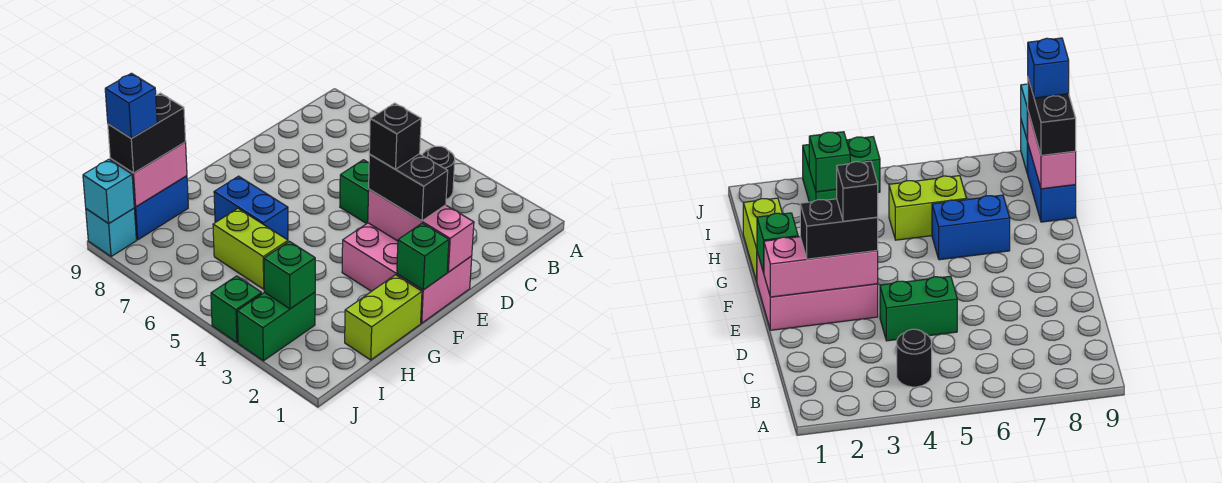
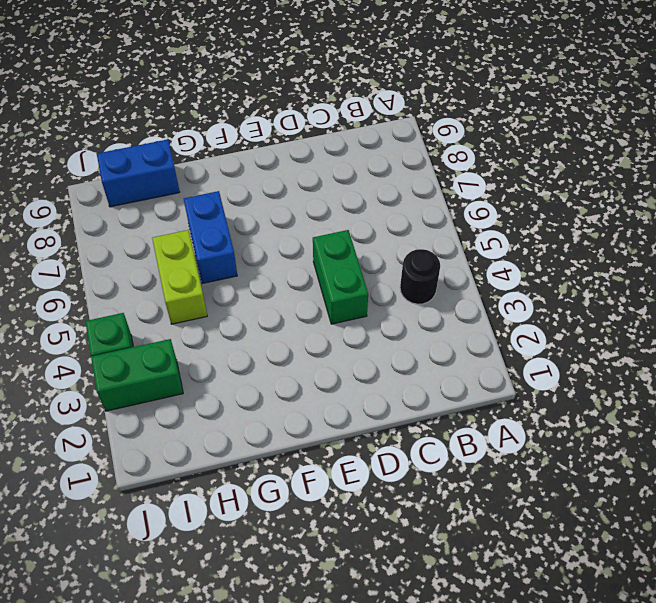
none -> pink 2x3 brick [342,223,472,323]
none -> lime 1x2 brick [345,275,422,360]
none -> cyan 1x1 brick [86,209,136,257]

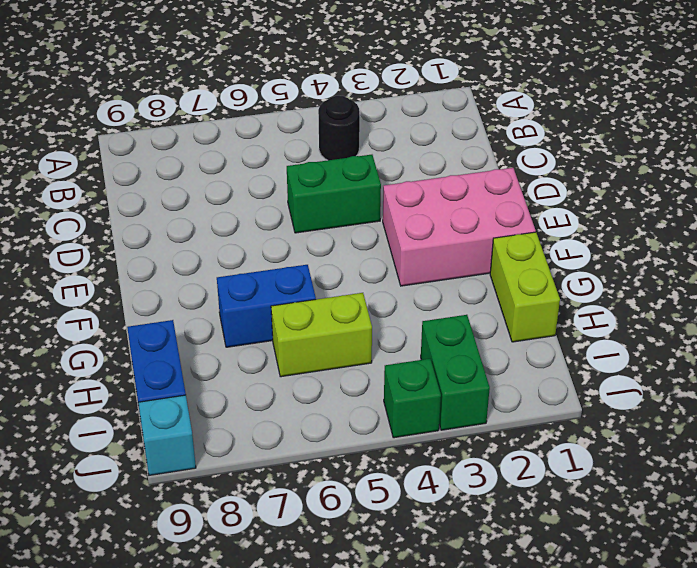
none -> pink 1x3 brick [368,189,474,272]
none -> green 1x1 brick [397,223,449,290]
none -> pink 1x2 brick [110,142,187,207]

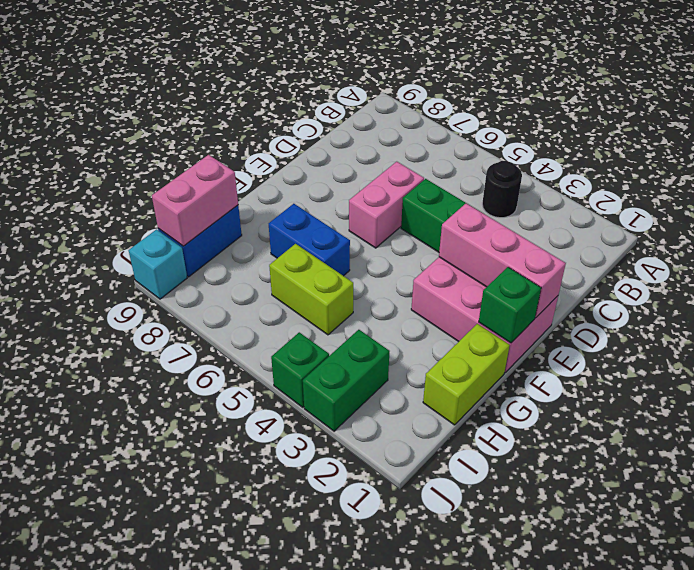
pink 1x2 brick [349,162,424,248] -> none
none -> green 1x1 brick [264,241,315,309]
none -> cyan 1x1 brick [83,159,134,224]
none -> black 1x2 brick [369,154,448,221]

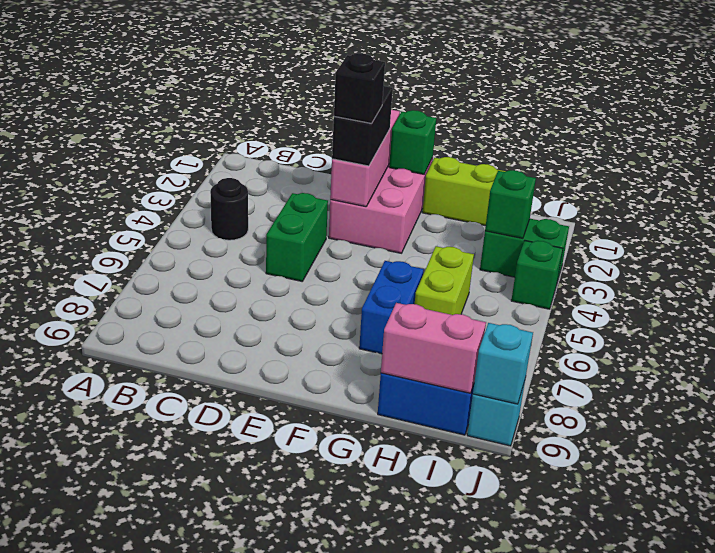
none -> black 1x2 brick [108,93,186,173]
none -> blue 1x1 brick [105,73,157,138]

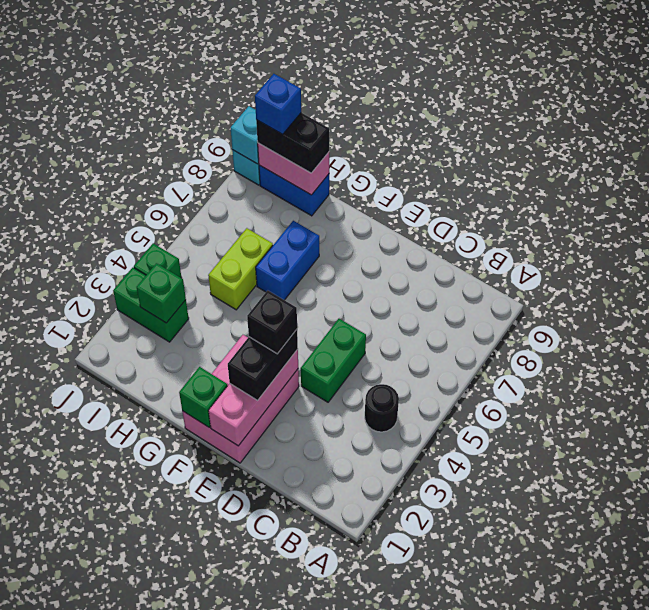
none -> lime 1x2 brick [345,275,422,360]

